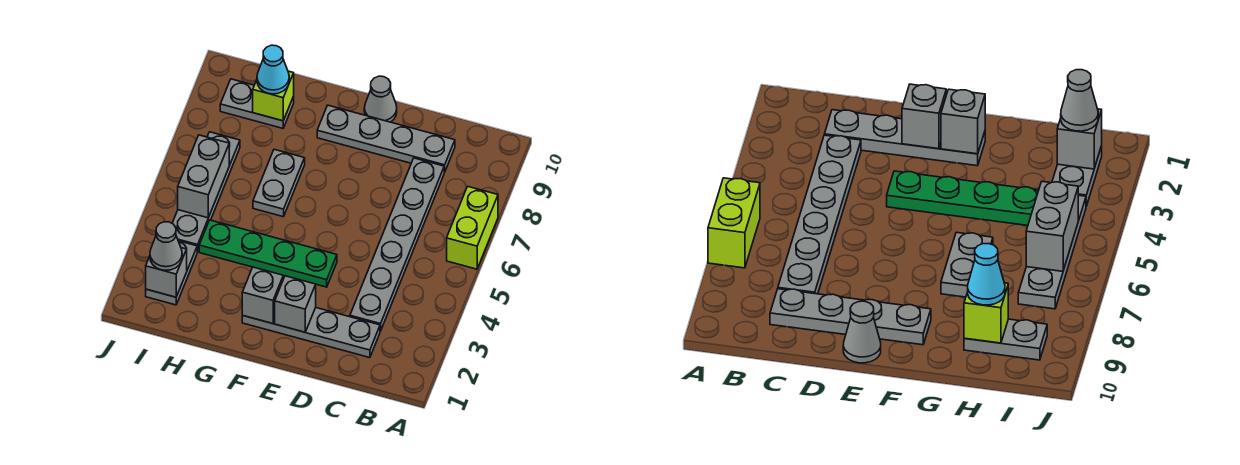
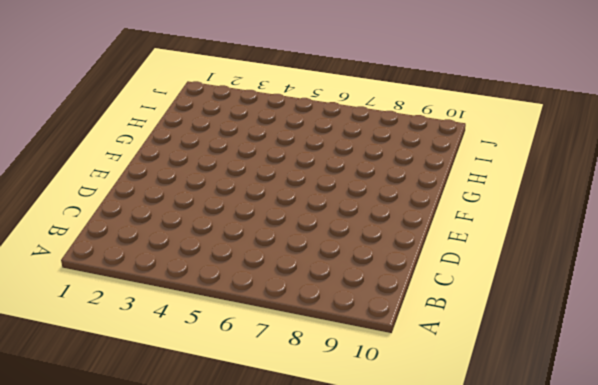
none -> lime 1x2 brick [447,187,498,269]
none -> grey 1x4 plate [242,308,380,358]
none -> grey 1x6 plate [350,158,444,331]

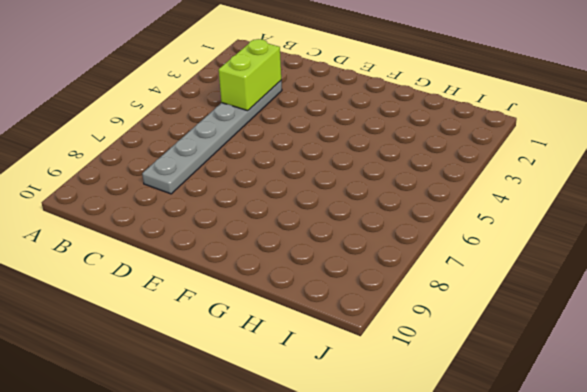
lime 1x2 brick [219,39,281,111] -> lime 1x2 brick moved to [447,187,498,269]
none -> grey 1x4 plate [242,308,380,358]
none -> grey 1x4 plate [317,105,455,172]
none -> green 1x4 plate [199,220,337,287]

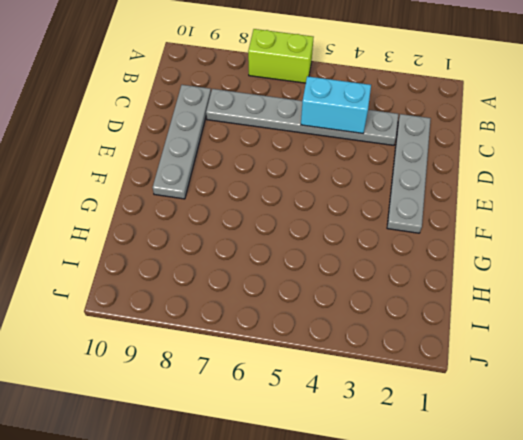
cyan 1x2 brick [301,76,371,134] -> none
none -> green 1x4 plate [199,220,337,287]
none -> grey 1x1 cone [364,76,397,122]
none -> grey 1x2 plate [253,149,305,217]

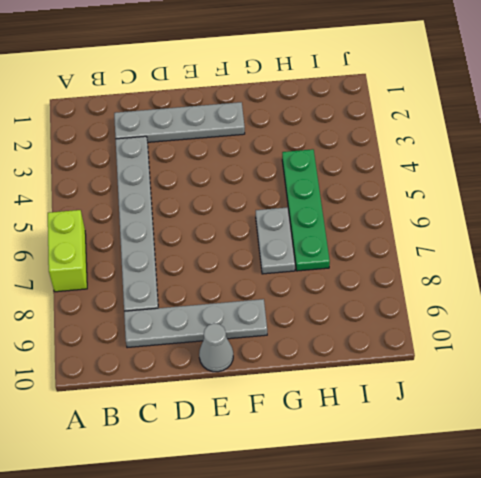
green 1x4 plate [282,149,330,271] -> green 1x4 plate turned to [199,220,337,287]
none -> grey 1x2 plate [220,79,294,128]
none -> grey 1x2 plate [146,241,197,305]
none -> grey 1x4 plate [172,132,240,252]

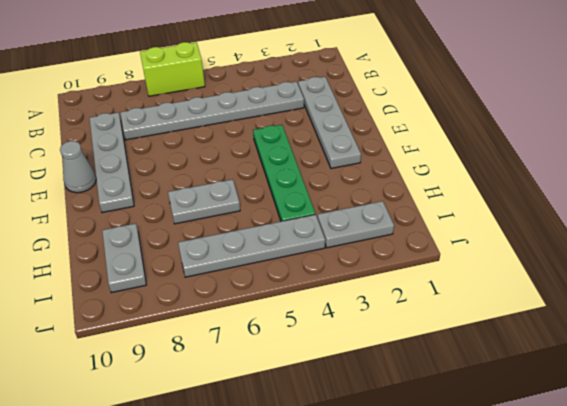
none -> grey 1x1 brick [275,276,316,332]
none -> grey 1x1 brick [242,267,283,324]
none -> lime 1x1 brick [253,71,294,121]

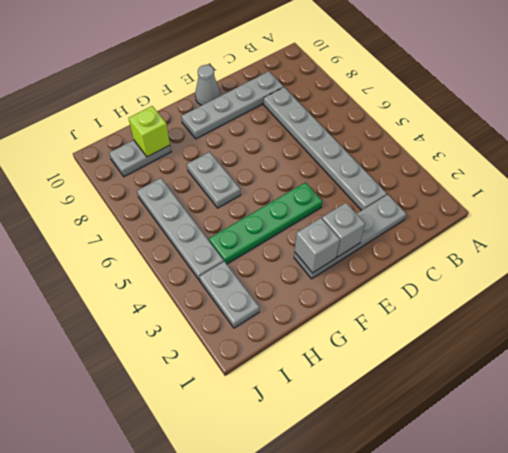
none -> lime 1x2 brick [447,187,498,269]
none -> grey 1x1 brick [146,248,187,297]
none -> grey 1x2 brick [178,135,229,218]

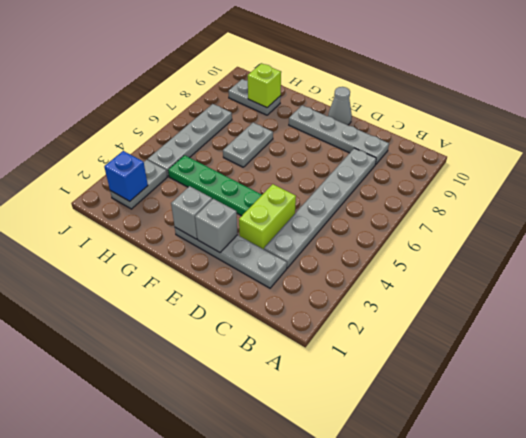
lime 1x2 brick [239,184,296,249] -> lime 1x2 brick moved to [447,187,498,269]
blue 1x1 brick [104,151,148,201] -> grey 1x1 brick [146,248,187,297]
none -> grey 1x2 brick [178,135,229,218]
none -> cyan 1x1 cone [257,45,289,94]
none -> grey 1x1 cone [150,222,182,270]

